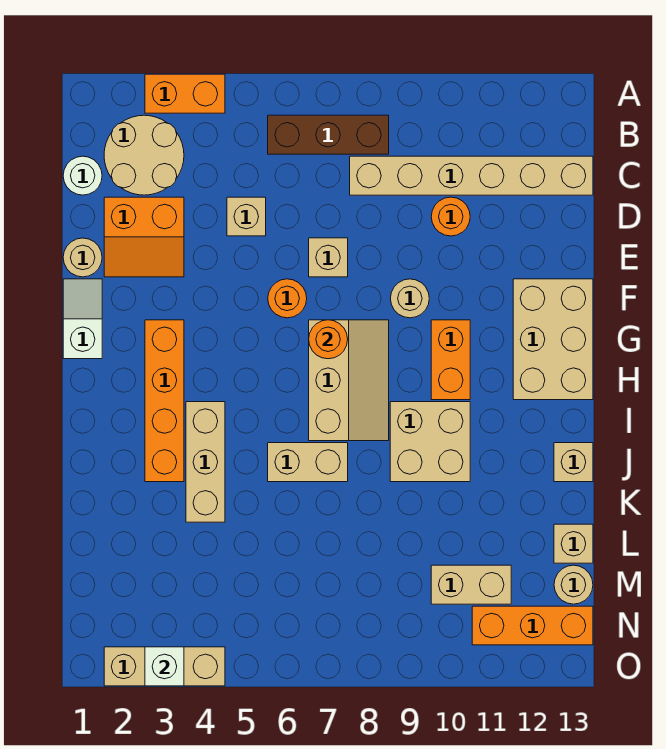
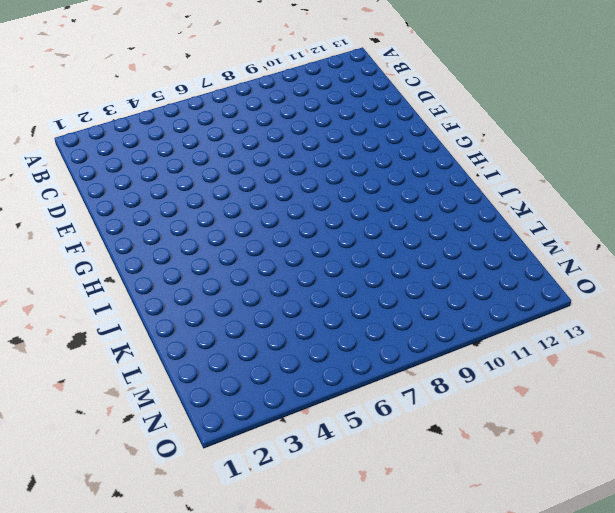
none -> orange 1x2 brick [145,74,225,113]
none -> tan 2x2 round brick [104,115,184,195]
none -> brown 1x3 brick [268,115,389,154]

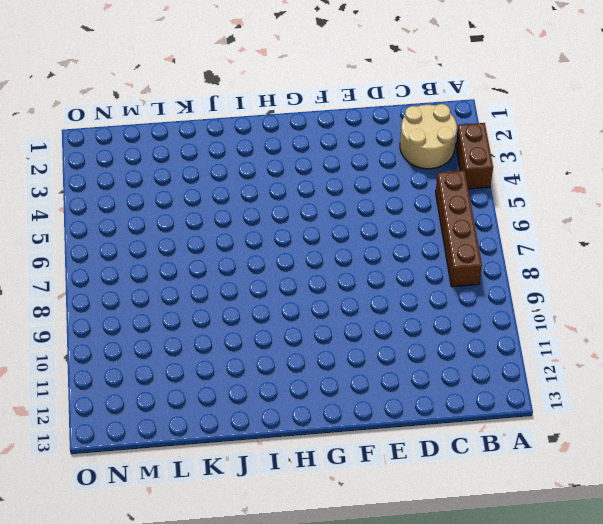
brown 1x2 brick [456,123,493,189] -> orange 1x2 brick [145,74,225,113]
brown 1x4 brick [436,170,482,287] -> brown 1x3 brick [268,115,389,154]
none -> white 1x1 round brick [63,156,102,195]
none -> tan 1x6 brick [350,156,593,195]
none -> orange 2x2 slope [104,197,184,277]

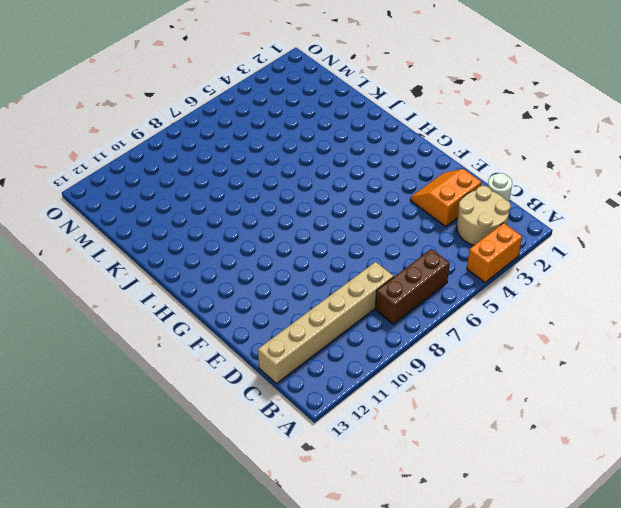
none -> tan 1x1 brick [227,197,266,236]
none -> orange 1x1 round brick [431,197,470,236]
none -> tan 1x1 round brick [63,238,102,277]

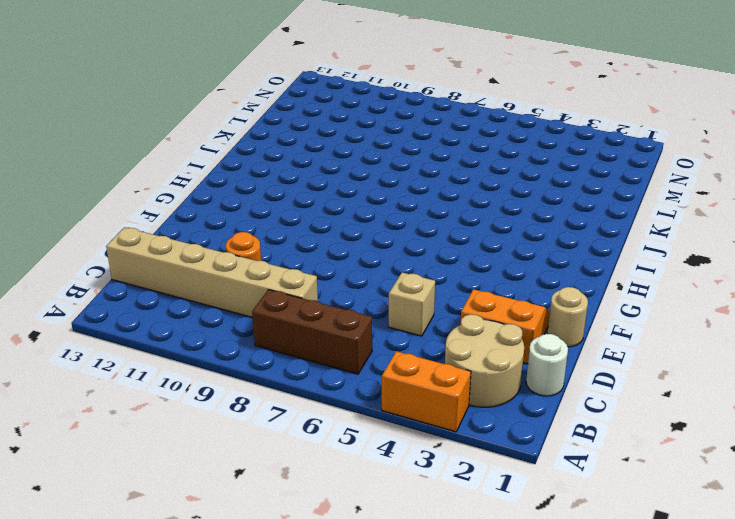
none -> tan 1x1 brick [309,238,348,277]
none -> white 1x2 slope [63,279,102,359]
none -> orange 1x1 round brick [268,279,307,318]

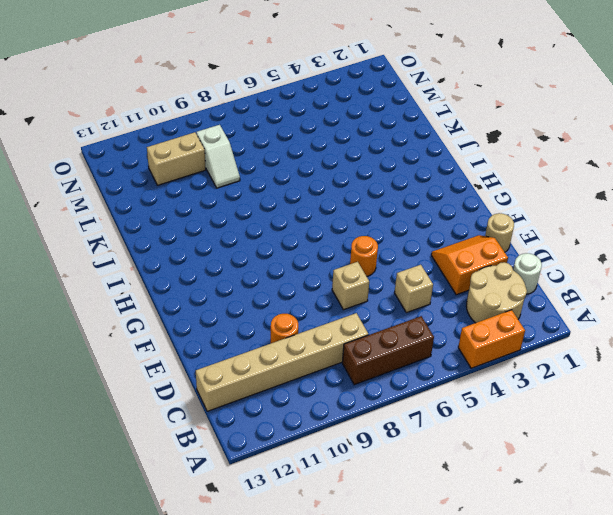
white 1x2 slope [197,125,240,188] -> white 1x2 slope moved to [63,279,102,359]
none -> tan 1x1 round brick [391,279,429,318]
none -> tan 2x3 brick [513,279,593,400]
none -> orange 1x4 brick [145,320,184,482]

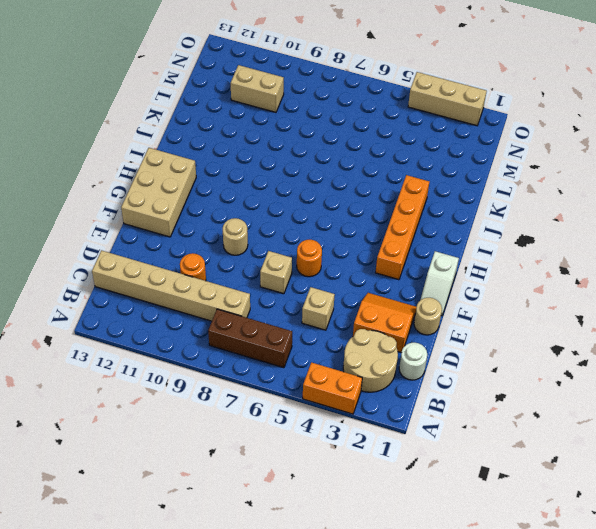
none -> tan 2x3 slope [309,320,389,441]
none -> orange 1x2 brick [431,320,470,400]
none -> tan 1x3 brick [186,402,225,522]

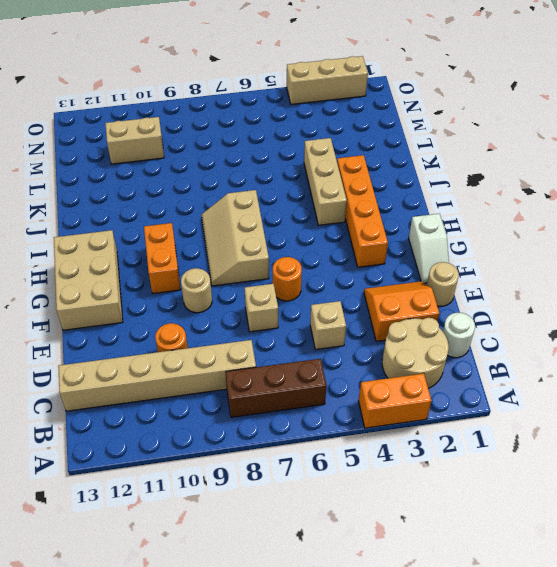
none -> tan 2x2 brick [390,402,470,482]
none -> tan 1x2 brick [268,443,348,482]
none -> tan 1x1 brick [554,443,593,482]

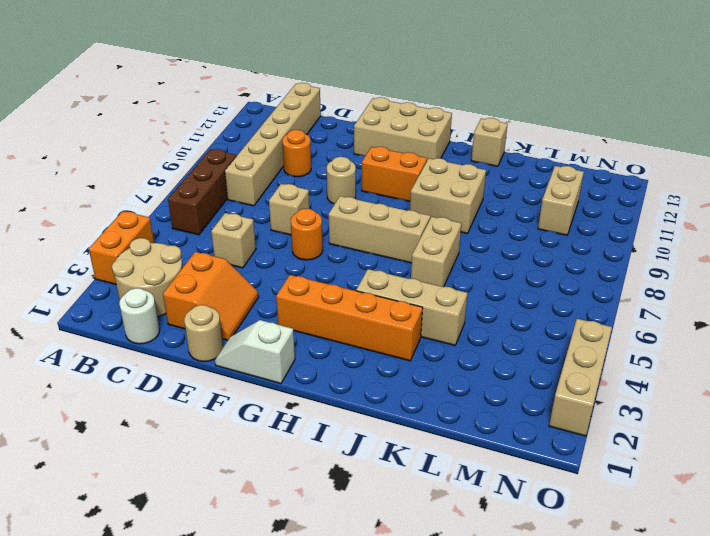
none -> tan 1x1 brick [554,524,593,563]
none -> tan 1x1 round brick [554,565,593,604]
none -> orange 1x3 brick [472,606,593,645]

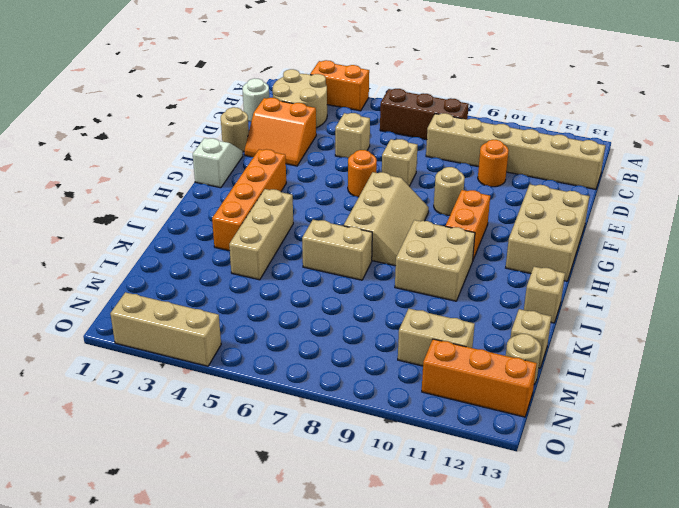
none -> orange 1x1 round brick [309,320,348,359]
none -> white 1x1 brick [145,647,184,686]

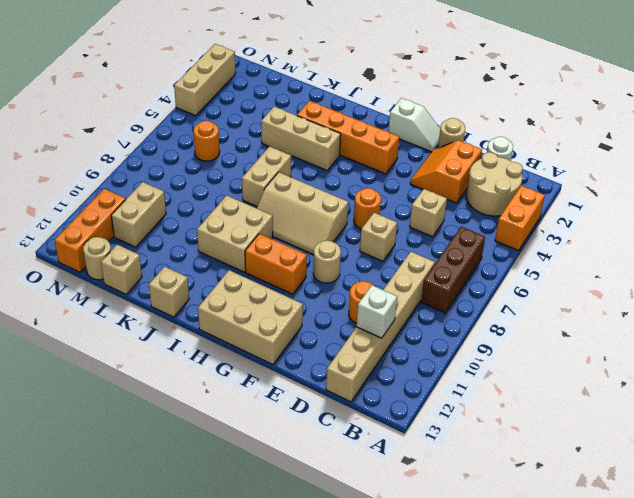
white 1x1 brick [357,285,397,338] -> white 1x1 brick moved to [145,647,184,686]
orange 1x1 round brick [194,121,220,161] -> orange 1x1 round brick moved to [309,320,348,359]

